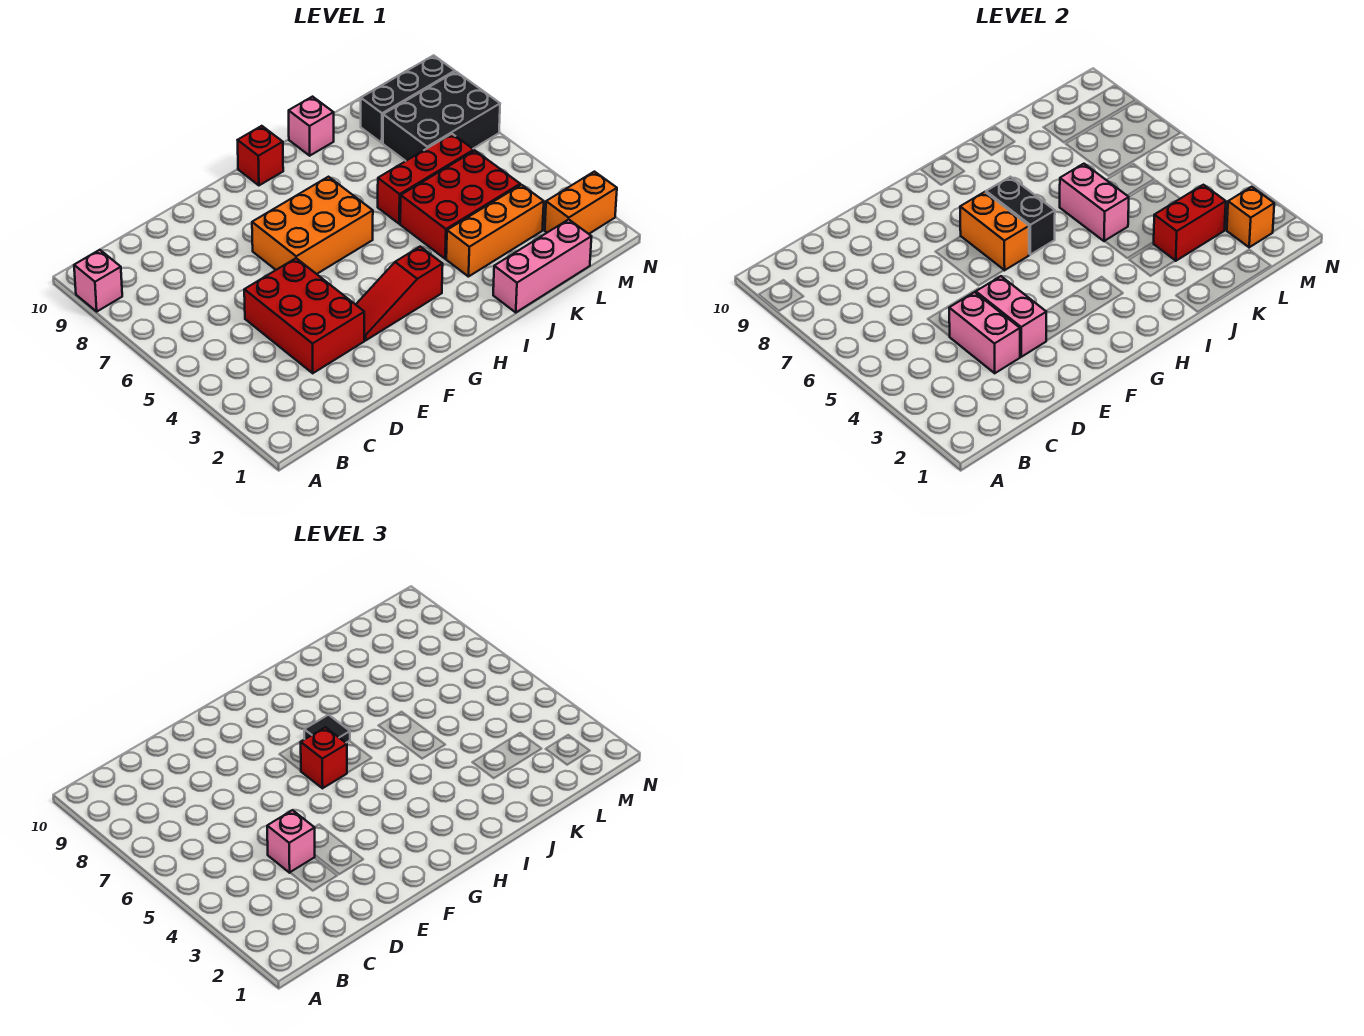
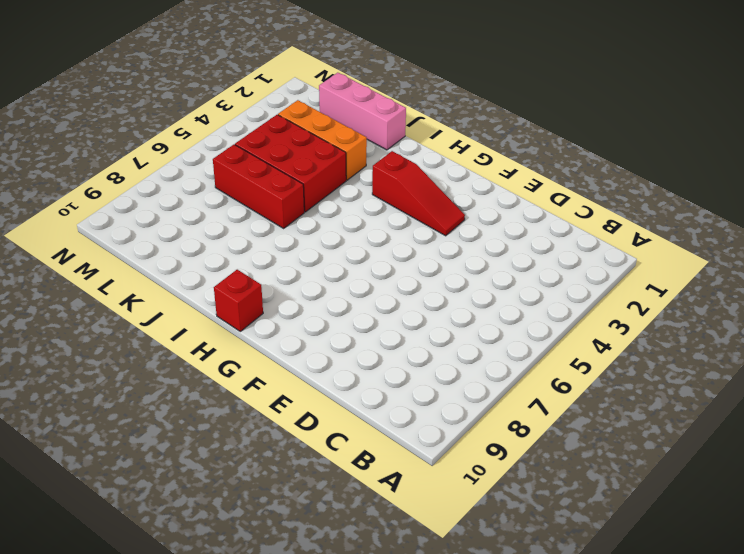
none -> pink 1x1 brick [74,250,122,311]
none -> red 2x3 brick [244,258,364,373]
none -> orange 2x3 brick [252,177,373,274]

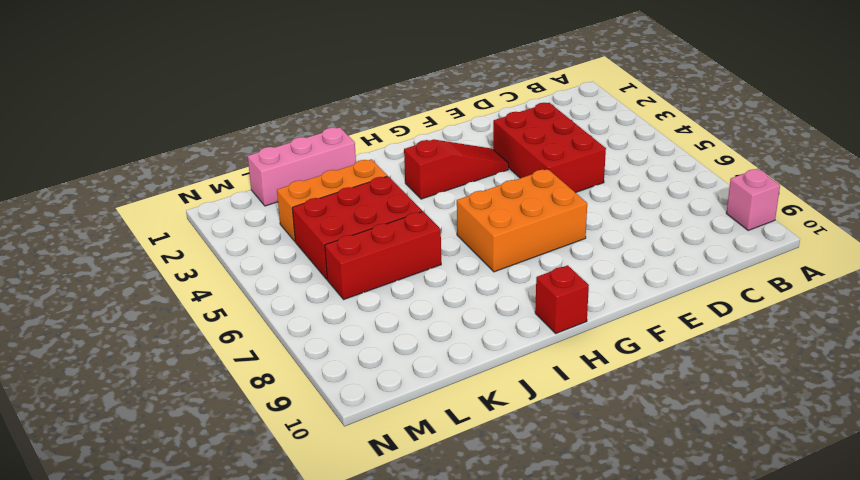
none -> pink 1x1 brick [289,97,334,156]
none -> black 2x3 brick [383,72,500,161]
none -> black 1x3 brick [361,55,455,143]

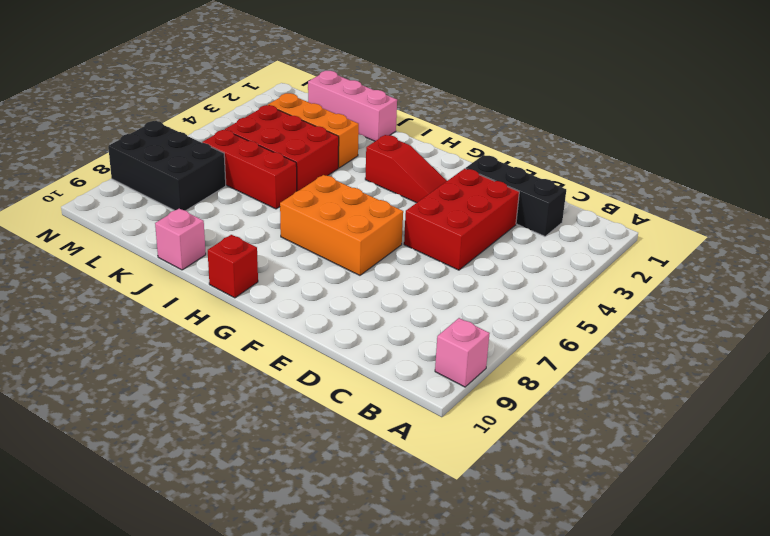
black 1x3 brick [466,155,566,236] -> black 1x3 brick moved to [361,55,455,143]
none -> orange 1x2 brick [545,172,617,234]
none -> pink 1x2 brick [949,292,1020,373]
none -> pink 1x2 brick [976,276,1046,357]

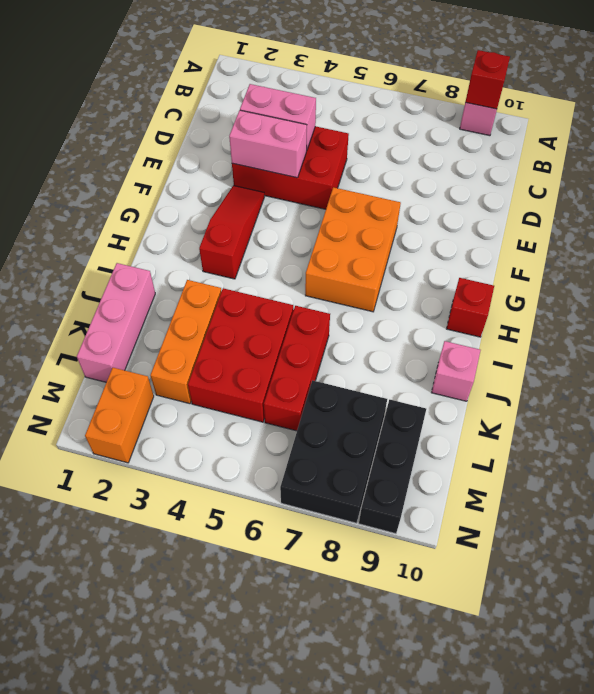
red 1x1 brick [465,50,510,109] -> red 1x1 brick moved to [301,727,347,788]
none -> orange 1x2 brick [960,192,1029,270]
none -> black 1x2 brick [986,177,1055,255]
none -> pink 1x2 brick [1060,164,1129,241]

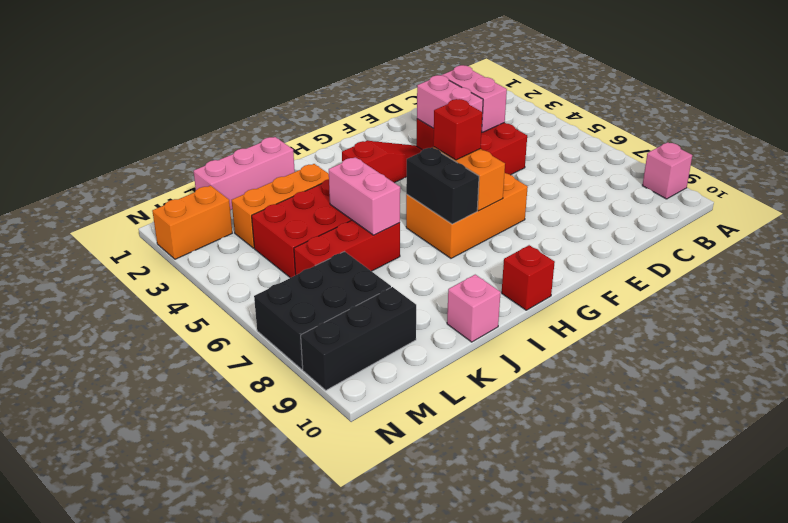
none -> red 1x2 brick [1154,185,1226,261]
none -> orange 1x1 brick [1227,187,1274,247]
none -> pink 1x1 brick [267,810,315,873]

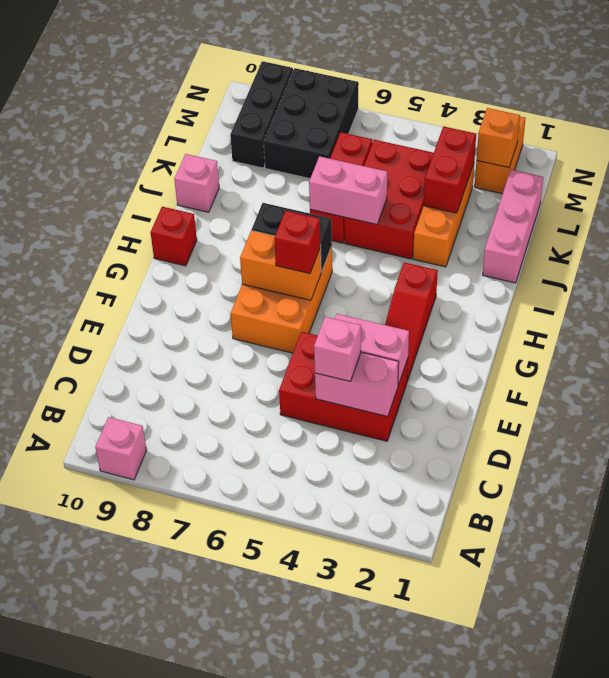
none -> black 1x1 tile [304,715,350,743]

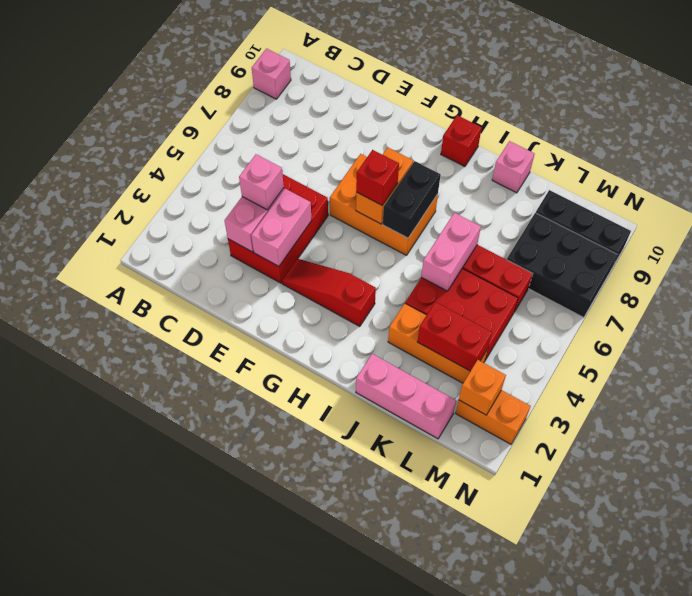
none -> black 1x1 tile [304,715,350,743]

